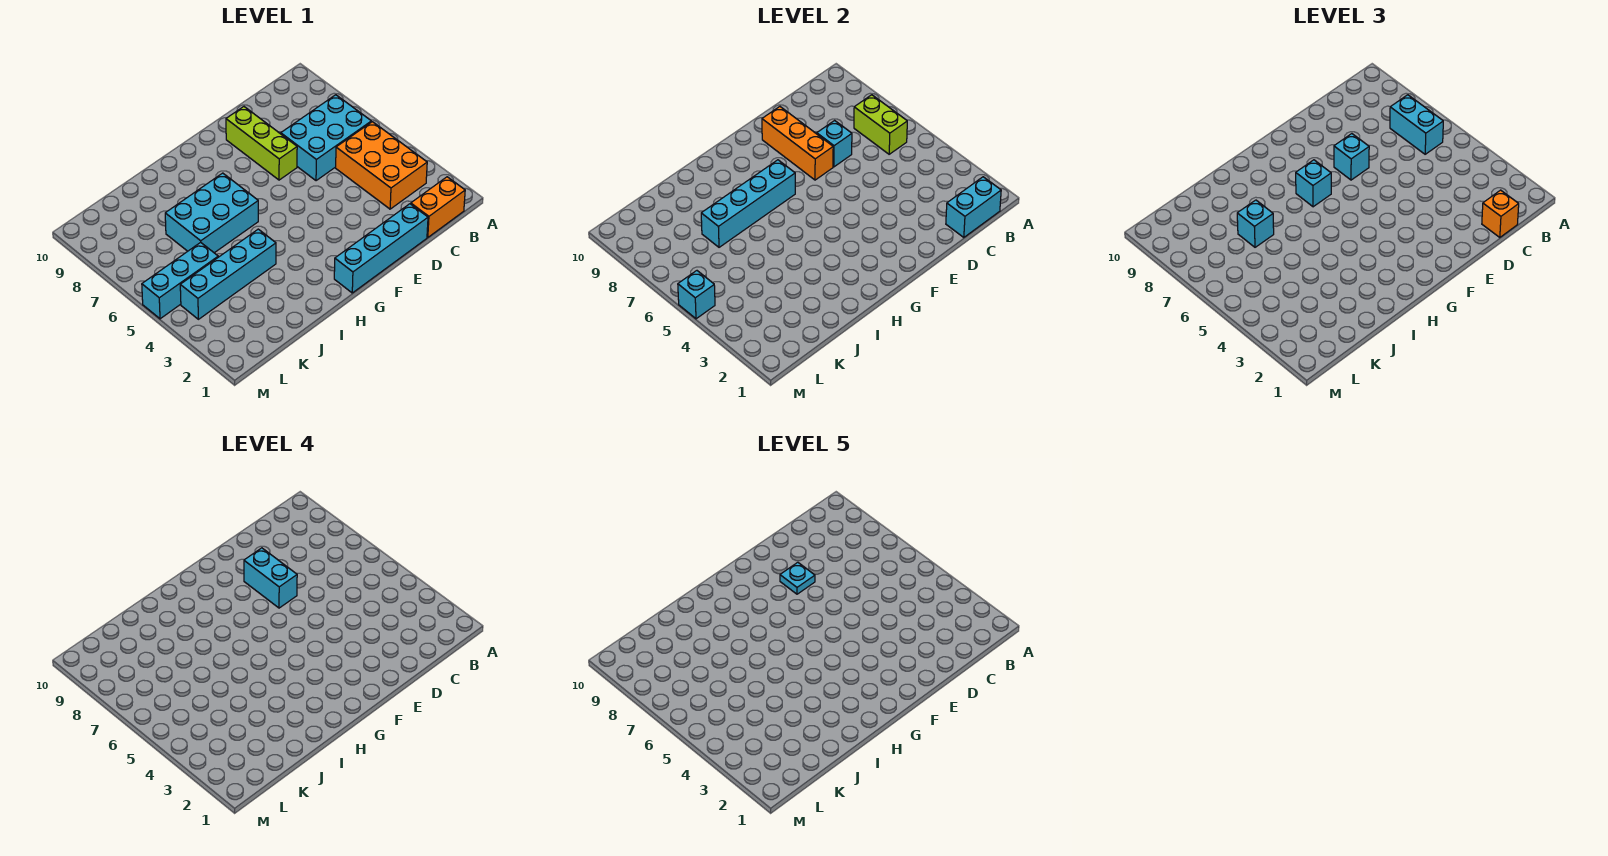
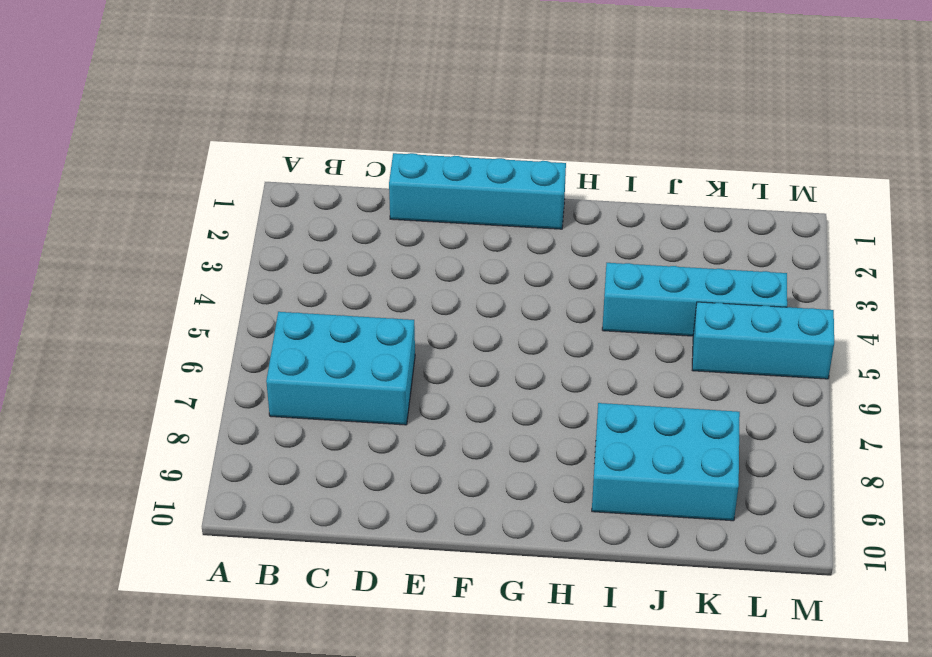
cyan 2x3 brick [592,403,740,521] -> cyan 2x3 brick moved to [165,173,258,253]
none -> orange 1x2 brick [411,177,465,238]
none -> orange 2x3 brick [336,122,427,209]
none -> lime 1x3 brick [226,107,297,180]

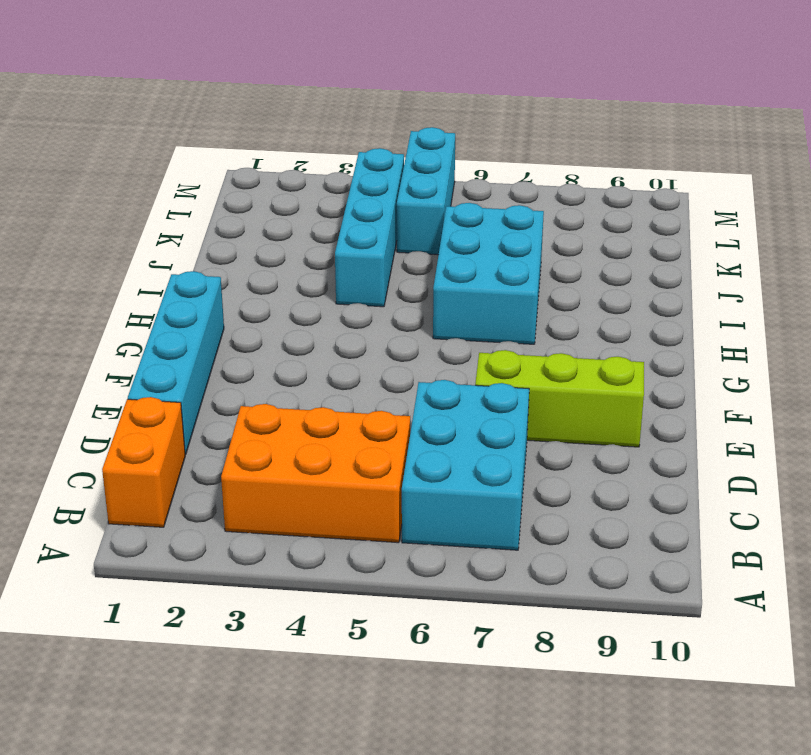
none -> cyan 1x2 brick [946,177,1001,238]
none -> lime 1x2 brick [854,95,907,154]
none -> cyan 1x1 brick [817,121,852,167]

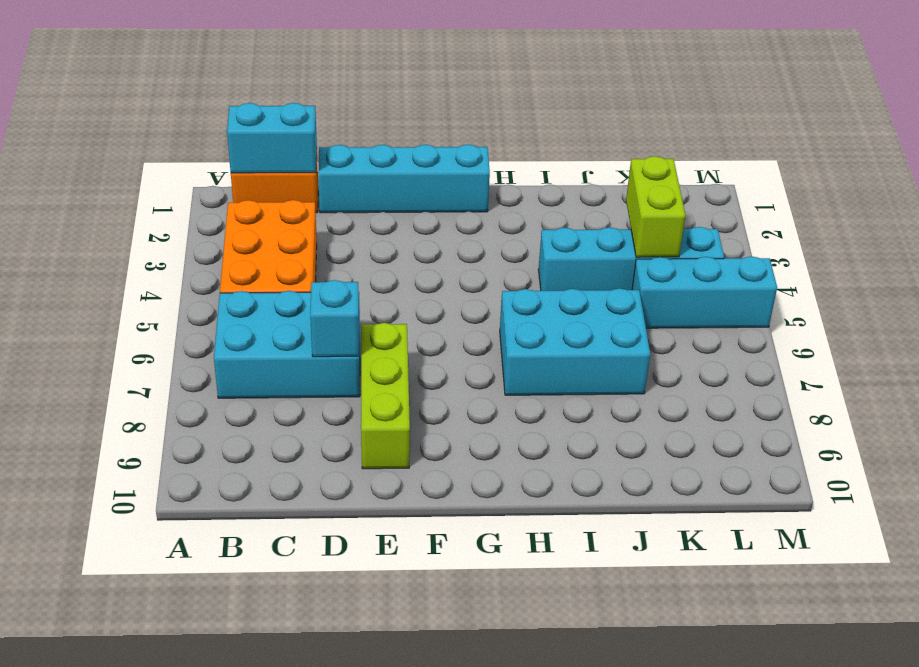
lime 1x2 brick [626,156,686,257] -> lime 1x2 brick moved to [854,95,907,154]
none -> orange 1x3 brick [762,107,833,180]
none -> cyan 1x4 brick [701,160,795,247]
none -> cyan 1x1 brick [678,271,715,319]

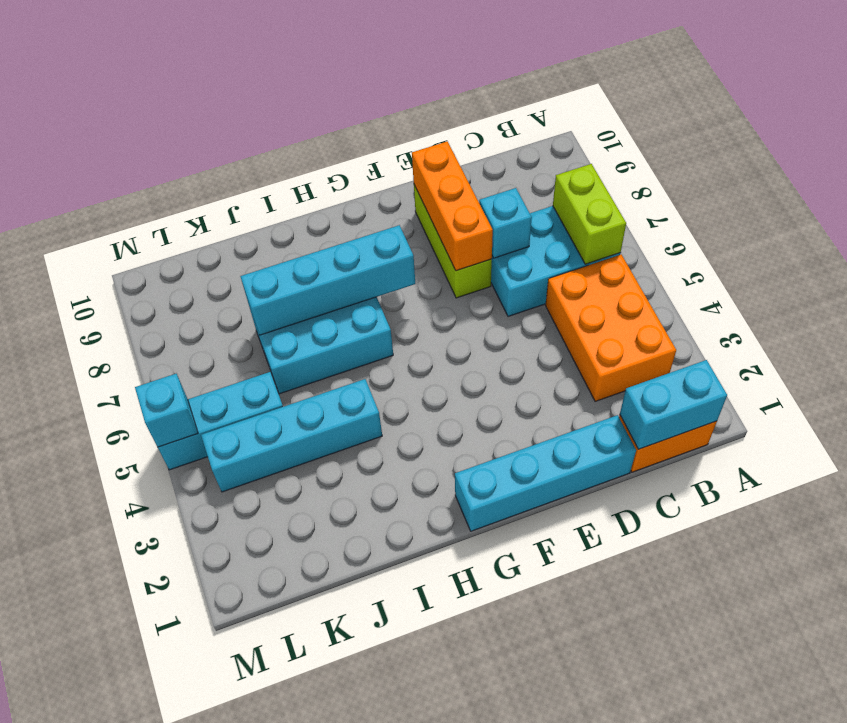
none -> cyan 1x2 brick [1390,95,1443,154]
none -> orange 1x1 brick [1482,190,1519,238]
none -> cyan 1x1 brick [1334,134,1369,180]

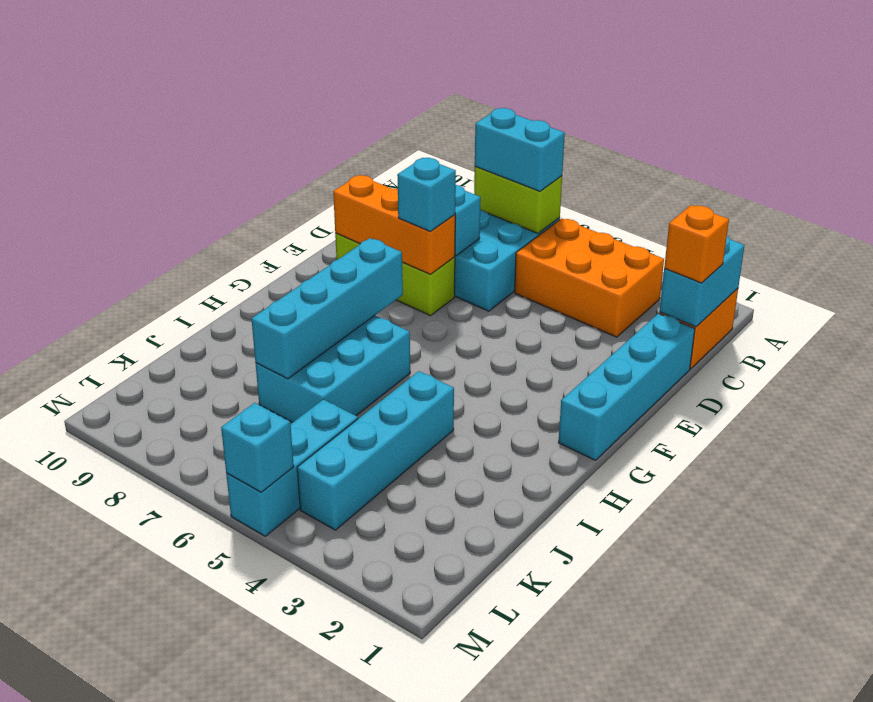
none -> cyan 1x1 brick [1296,160,1331,207]
none -> cyan 1x1 brick [1237,200,1274,247]
none -> cyan 1x2 brick [244,548,297,608]

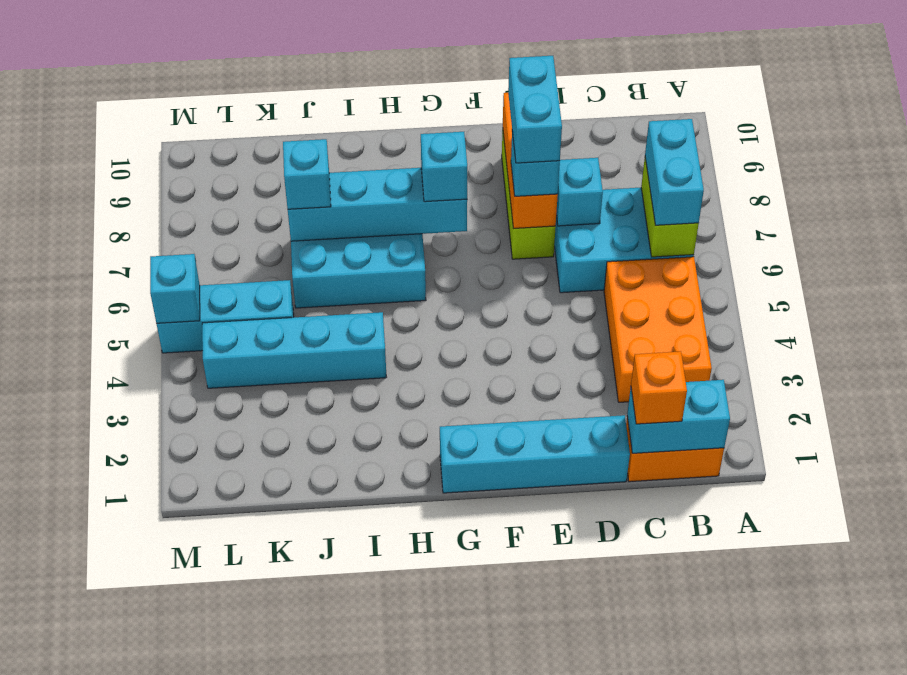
none -> cyan 1x1 plate [780,562,815,594]

